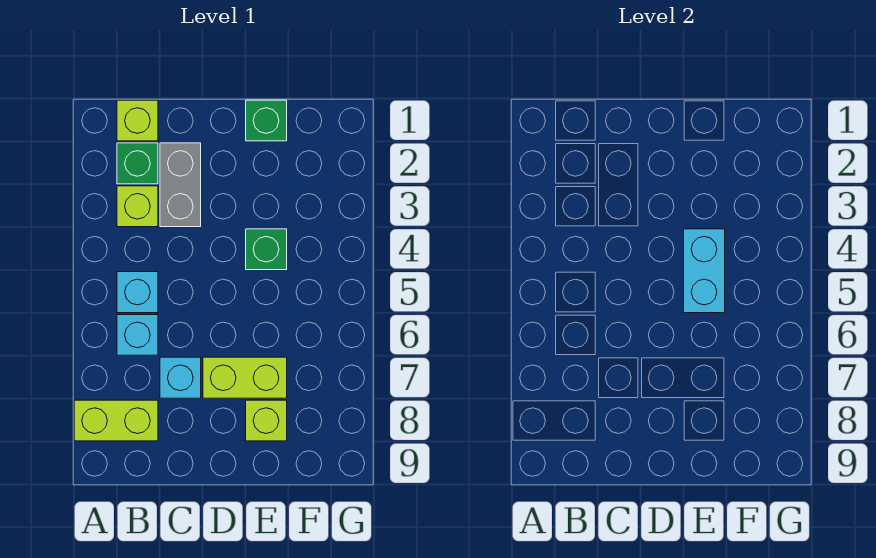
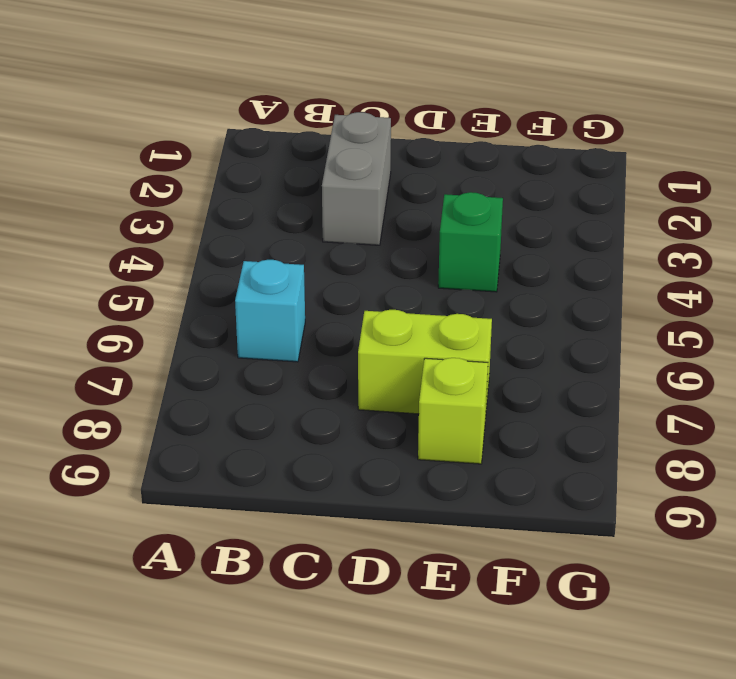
none -> lime 1x2 brick [74,400,158,441]
none -> lime 1x1 brick [117,100,158,141]
none -> green 1x1 brick [117,143,158,184]

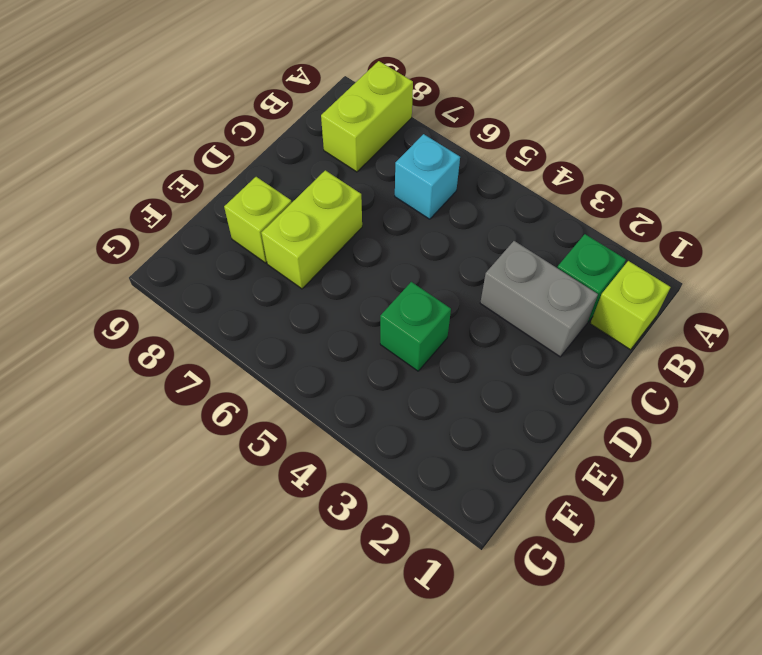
none -> lime 1x1 brick [117,186,158,227]
none -> cyan 1x1 brick [117,272,158,313]
none -> cyan 1x1 brick [160,357,201,398]

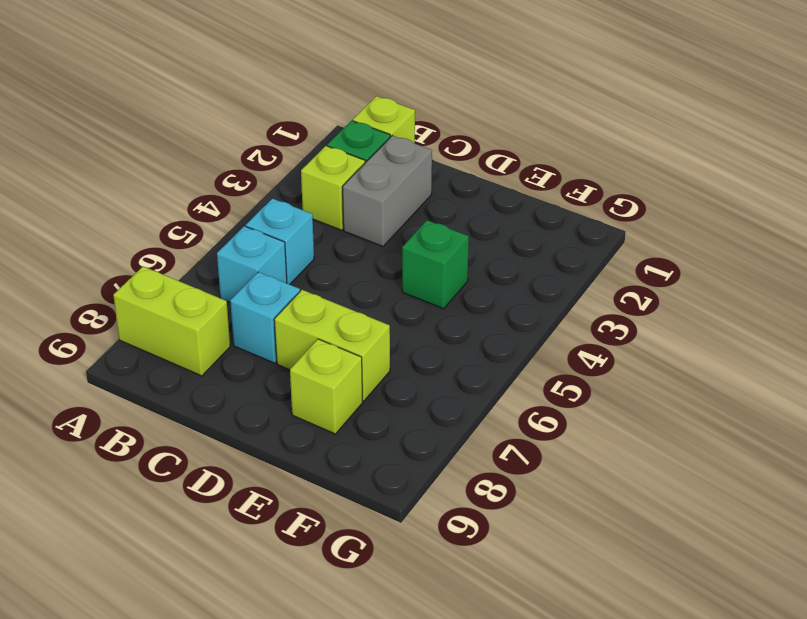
none -> green 1x1 brick [246,100,287,141]
none -> cyan 1x2 brick [684,229,725,313]

